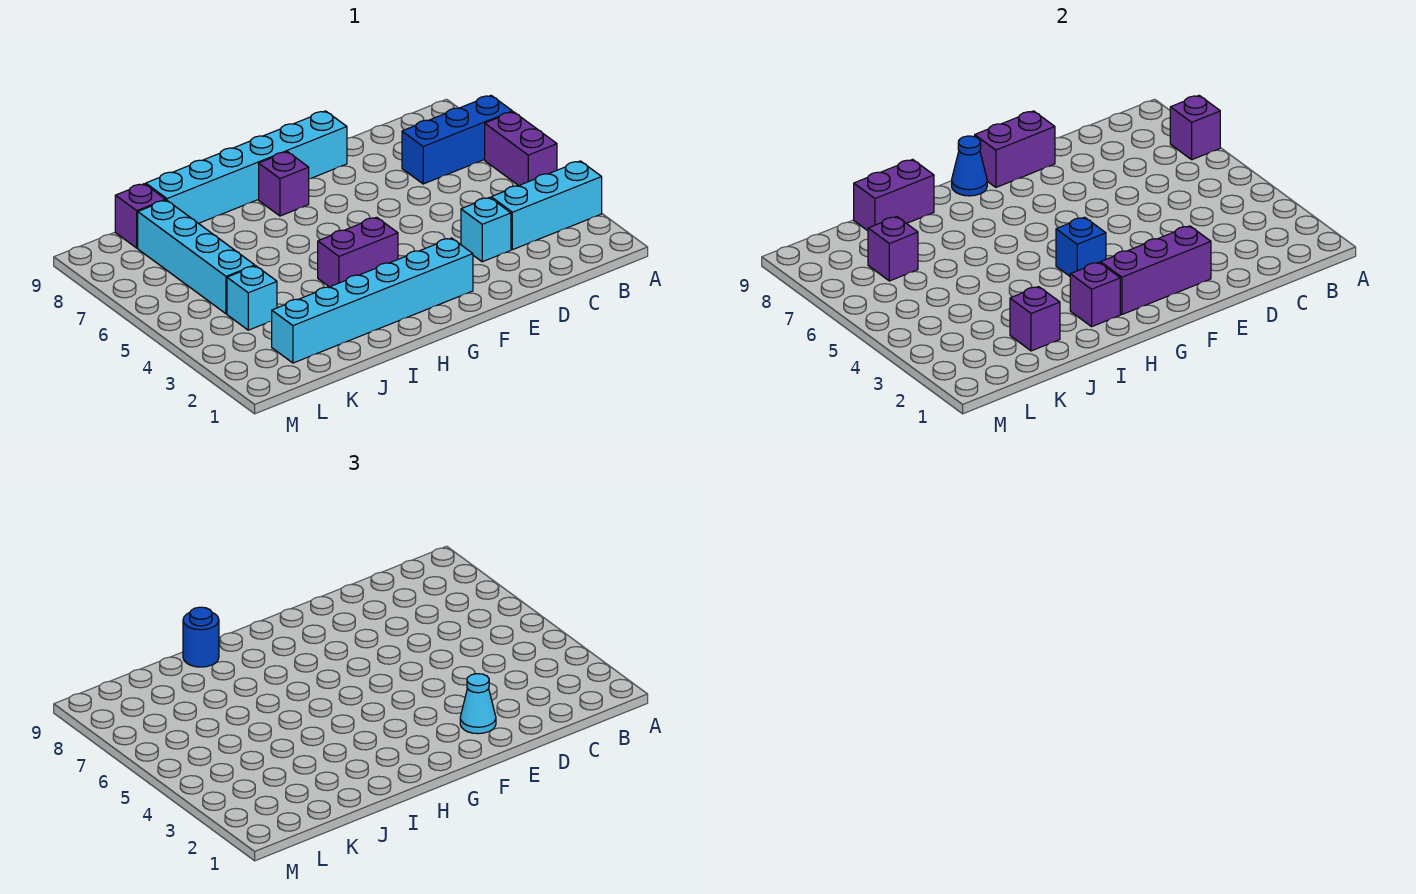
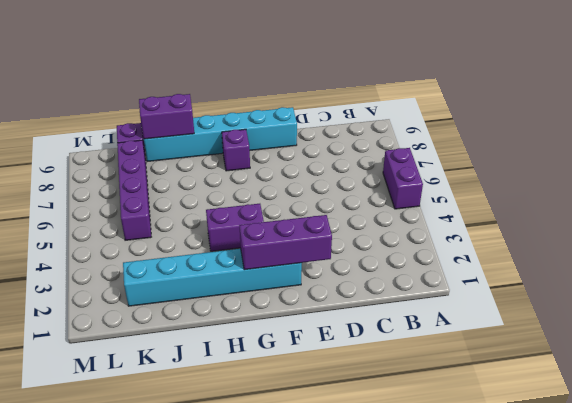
purple 1x4 brick [117,140,151,240] -> cyan 1x4 brick [138,200,255,314]
none -> cyan 1x3 brick [491,161,602,250]
none -> blue 1x3 brick [402,96,512,184]
none -> cyan 1x1 brick [461,197,511,262]

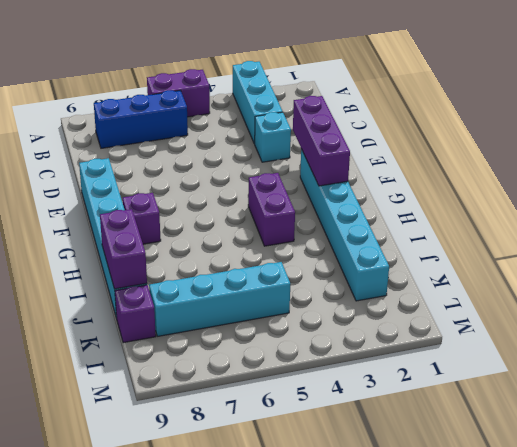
blue 1x3 brick [94,90,188,148] -> blue 1x3 brick turned to [402,96,512,184]
none -> cyan 1x1 brick [227,266,277,330]
none -> purple 1x1 brick [1170,96,1220,160]
none -> purple 1x2 brick [975,111,1055,187]

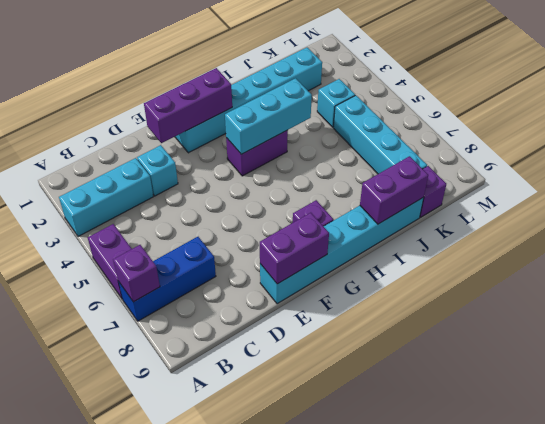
cyan 1x3 brick [225,78,312,154] -> blue 1x1 brick [1056,217,1106,276]
none -> blue 1x1 cone [952,136,987,196]
none -> purple 1x1 brick [1070,262,1120,327]
none -> purple 1x1 brick [1010,287,1060,351]

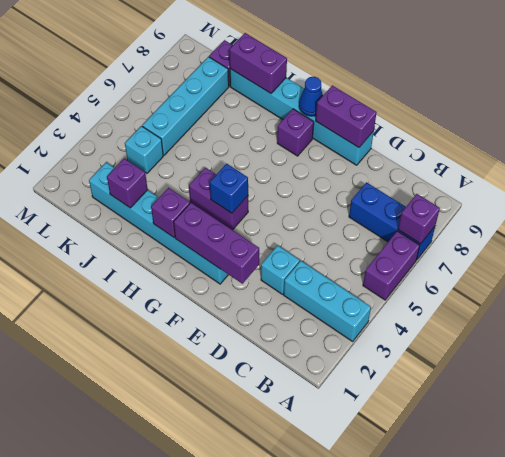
none -> purple 1x1 brick [868,217,918,281]
none -> cyan 1x1 cone [460,674,496,734]
none -> blue 1x1 round brick [183,607,219,667]

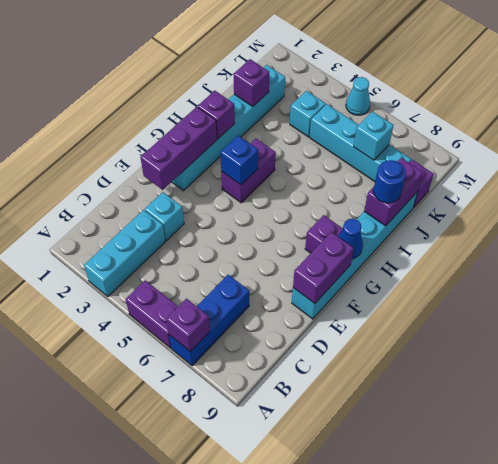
cyan 1x1 brick [353,112,394,160] -> purple 1x1 brick [868,217,918,281]
cyan 1x1 cone [346,77,370,115] -> cyan 1x1 cone moved to [460,674,496,734]

